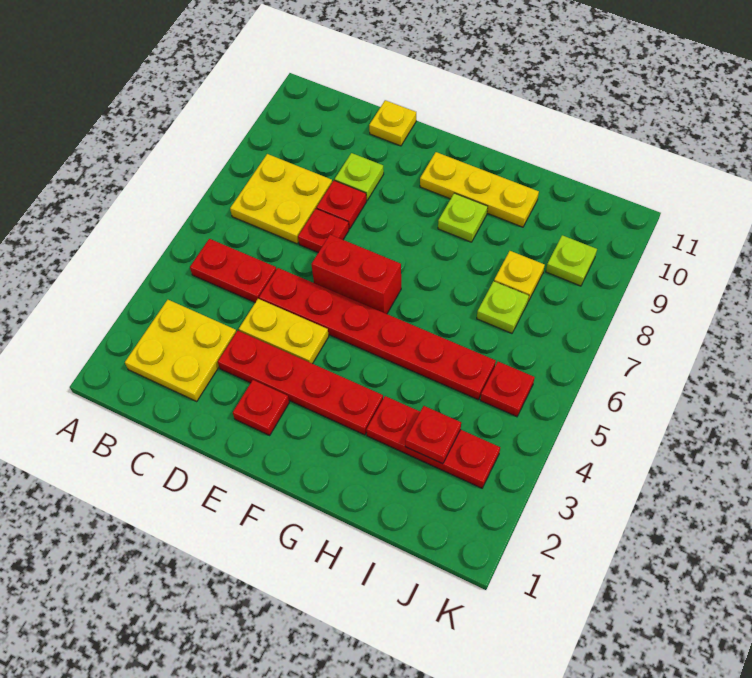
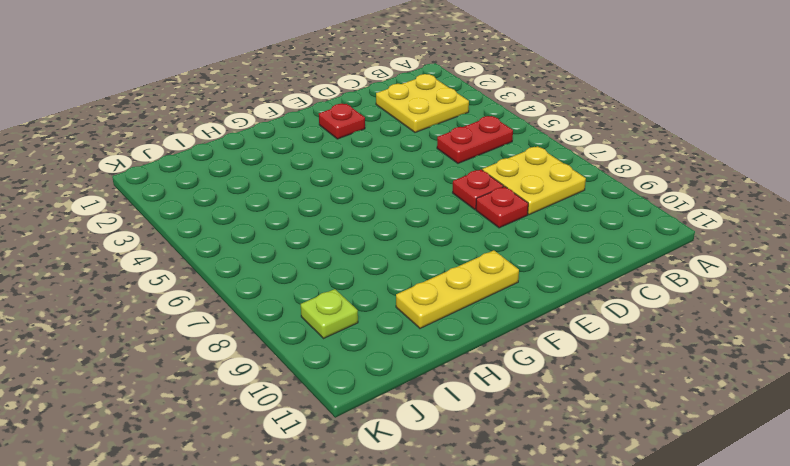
none -> red 1x4 plate [218,331,383,435]
none -> yellow 1x2 plate [239,299,329,364]
none -> red 1x6 plate [259,268,496,400]

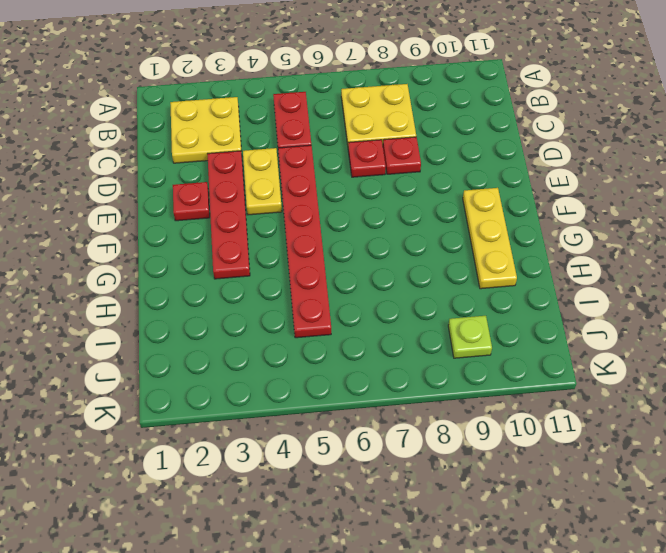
none -> lime 1x1 plate [335,153,384,200]
none -> yellow 1x1 plate [369,100,416,146]
none -> red 1x2 brick [311,235,401,314]

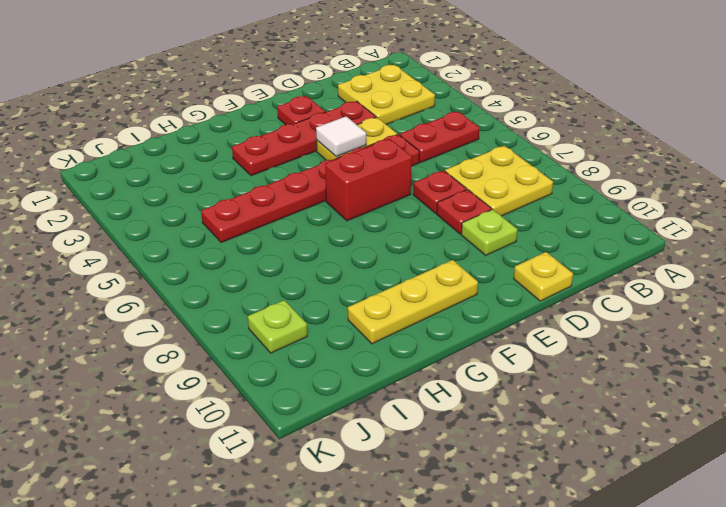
white 1x1 tile [316,116,366,157] -> none
none -> lime 1x1 plate [438,193,488,242]
none -> red 1x3 plate [366,396,500,488]
none -> lime 1x1 plate [477,281,529,333]

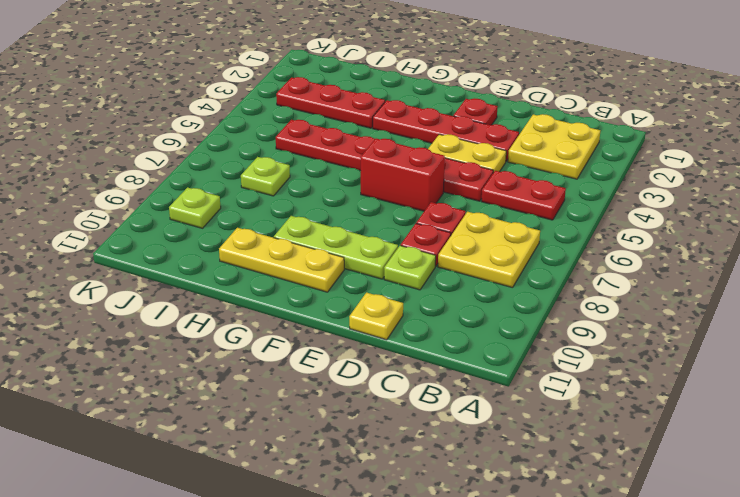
lime 1x3 plate [274,216,398,279] -> lime 1x1 plate [438,193,488,242]
none -> yellow 1x1 plate [494,251,545,301]
none -> red 1x1 plate [480,362,535,417]
none -> red 1x1 plate [405,406,461,464]

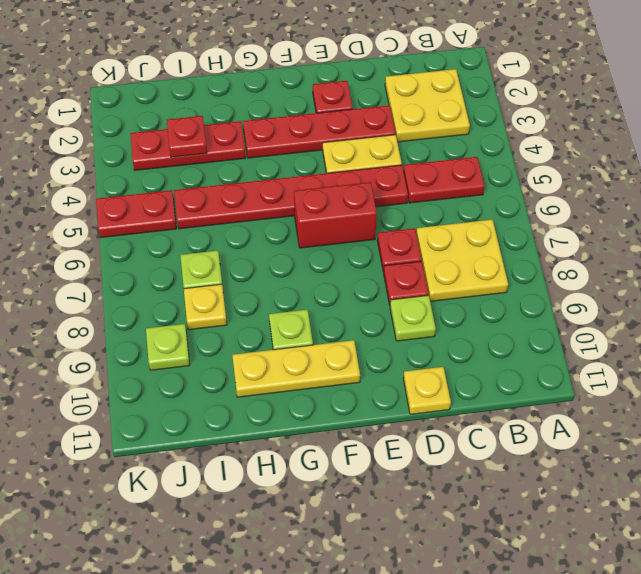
red 1x2 plate [96,190,176,238] -> red 1x1 plate [480,362,535,417]

